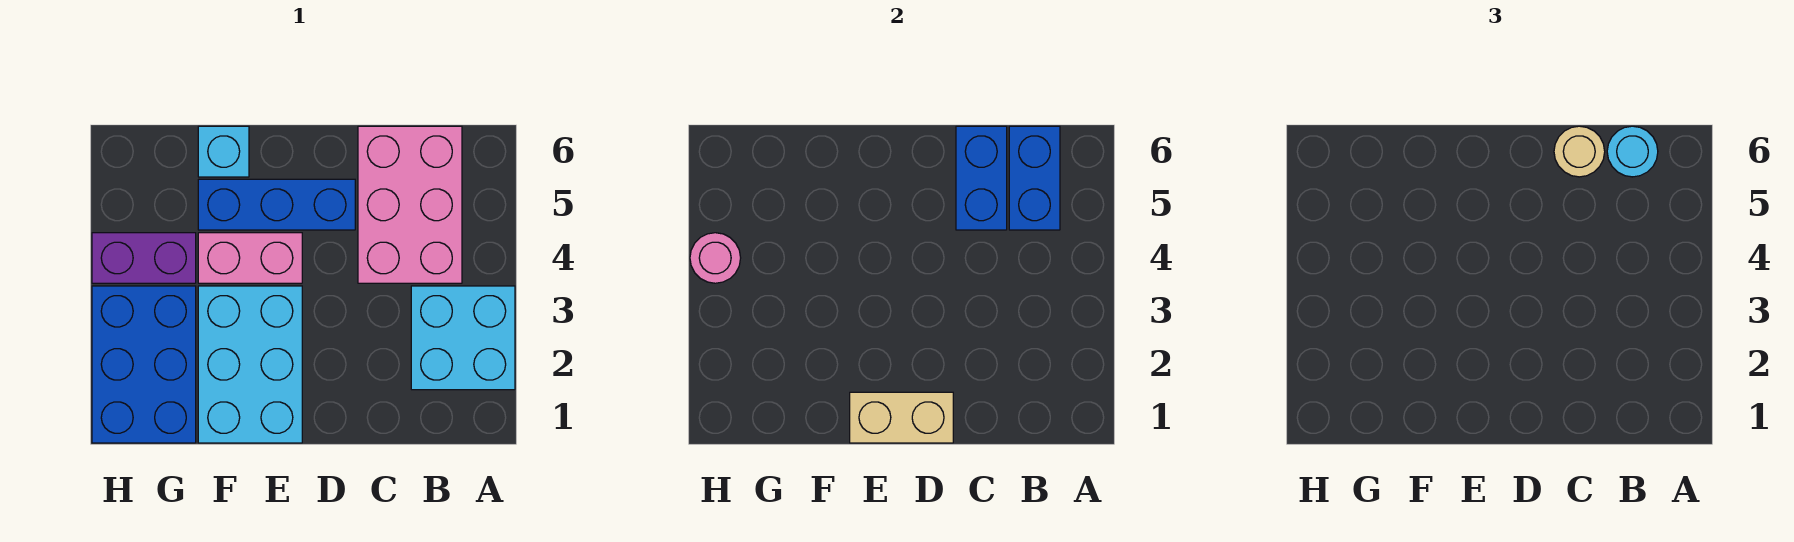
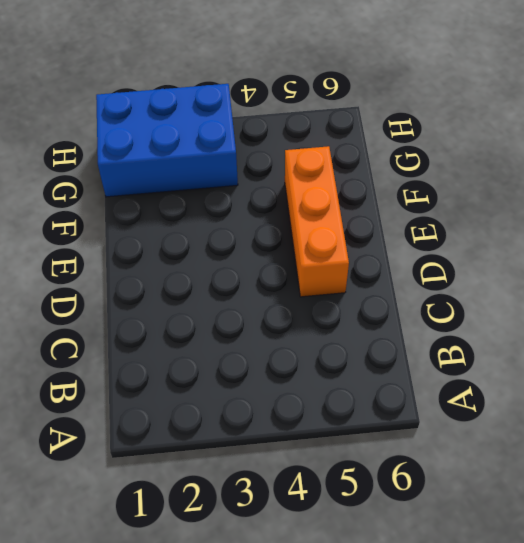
orange 1x3 brick [285,146,349,297] -> blue 1x3 brick [198,179,355,230]
none -> cyan 2x2 brick [411,286,515,390]
none -> pink 2x3 brick [358,126,462,283]
none -> cyan 2x3 brick [198,286,302,443]

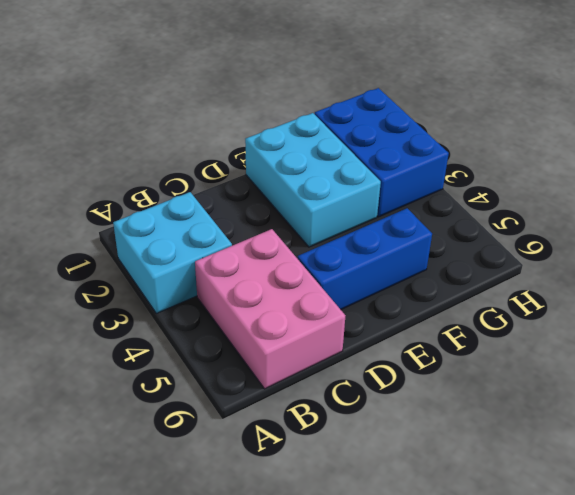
none -> pink 1x2 brick [198,233,302,283]
none -> cyan 1x1 brick [198,126,249,177]
none -> purple 1x2 brick [92,233,196,283]

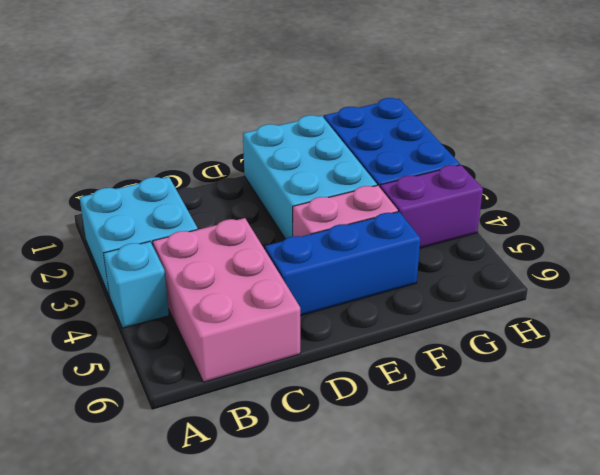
cyan 1x1 brick [104,242,169,328] -> cyan 1x1 brick moved to [198,126,249,177]
none -> blue 1x2 brick [1009,126,1060,230]
none -> blue 1x2 brick [956,126,1007,230]
none -> tan 1x2 brick [850,392,953,443]

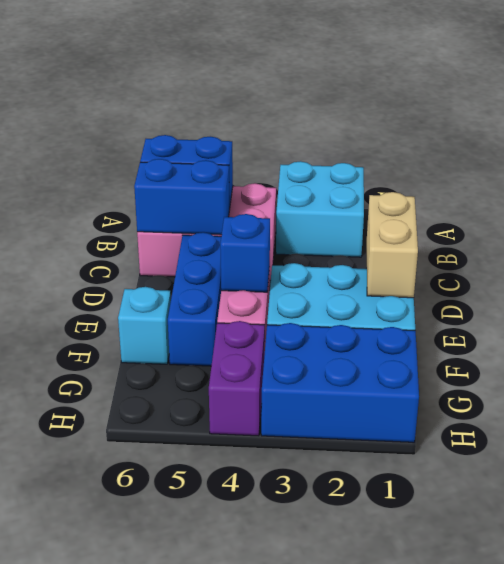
blue 1x1 brick [220,214,270,292] -> none
none -> pink 1x1 round brick [690,233,741,283]
none -> cyan 1x1 round brick [1607,126,1658,177]
none -> tan 1x1 round brick [1554,126,1605,177]

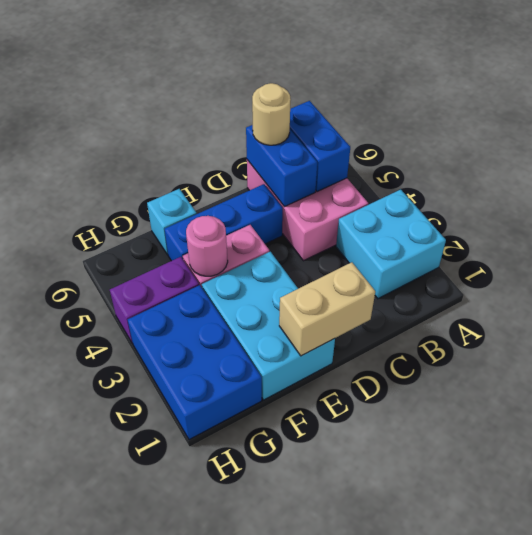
pink 1x1 round brick [186,216,228,276] -> pink 1x1 round brick moved to [690,233,741,283]
none -> cyan 1x1 round brick [1607,126,1658,177]

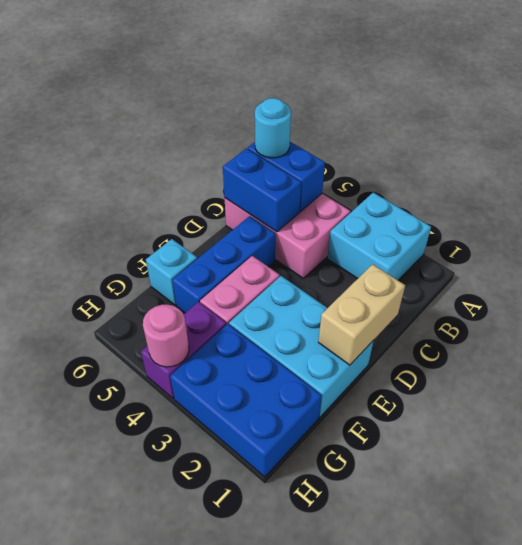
none -> tan 1x1 round brick [1554,126,1605,177]

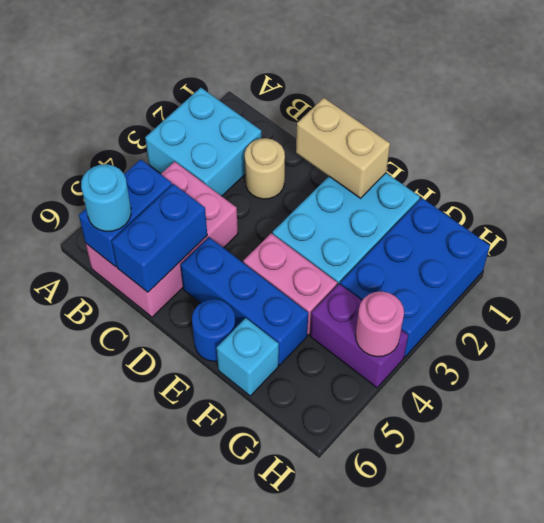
tan 1x1 round brick [245,138,285,199] -> tan 1x1 round brick moved to [1554,126,1605,177]
blue 1x1 round brick [192,299,235,361] -> none

